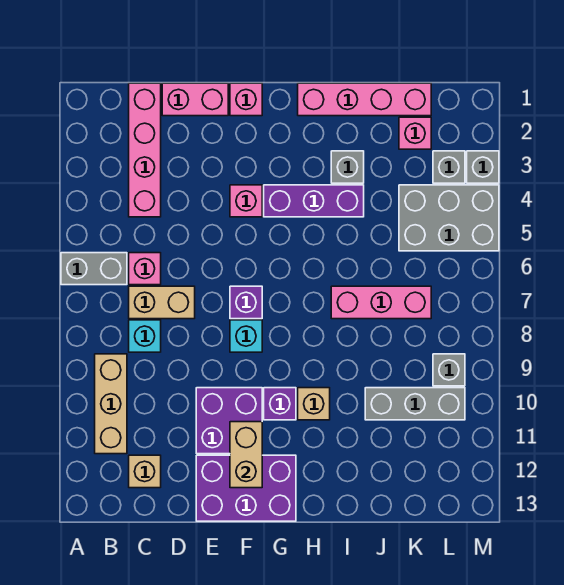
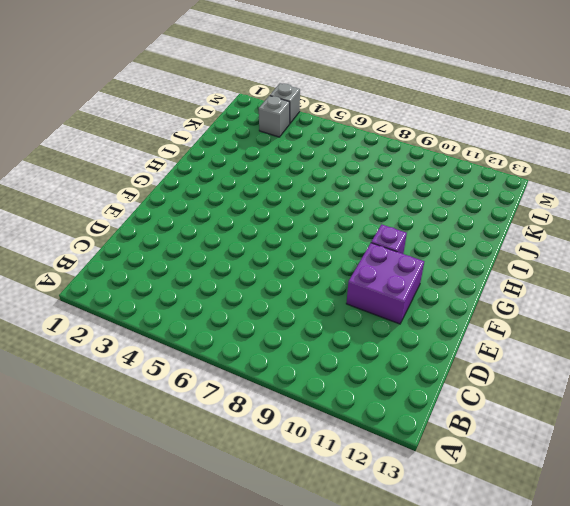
none -> grey 1x2 brick [61,253,127,285]
none -> tan 1x3 brick [95,354,127,454]
none -> pink 1x4 brick [129,83,161,217]

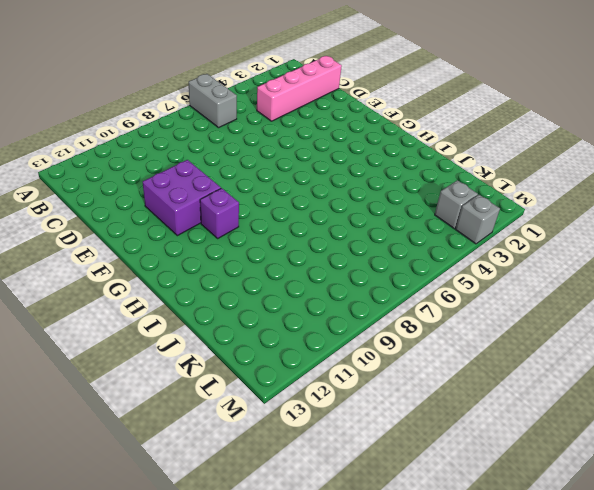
none -> tan 1x3 brick [95,354,127,454]
none -> pink 1x1 brick [129,253,161,285]
none -> tan 1x2 brick [129,286,195,319]

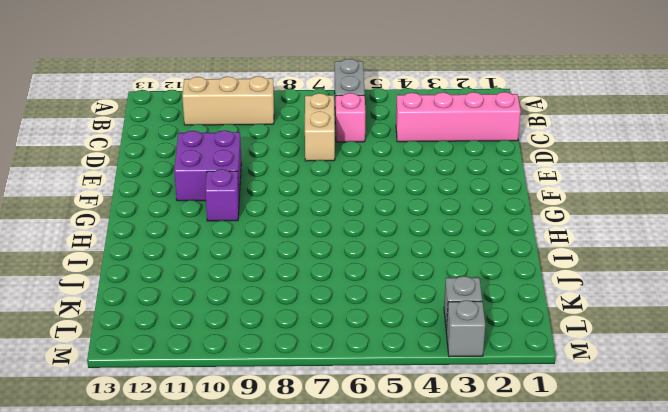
none -> cyan 1x1 brick [129,320,161,352]
none -> tan 1x1 brick [129,455,161,488]
none -> pink 1x2 brick [162,83,228,116]

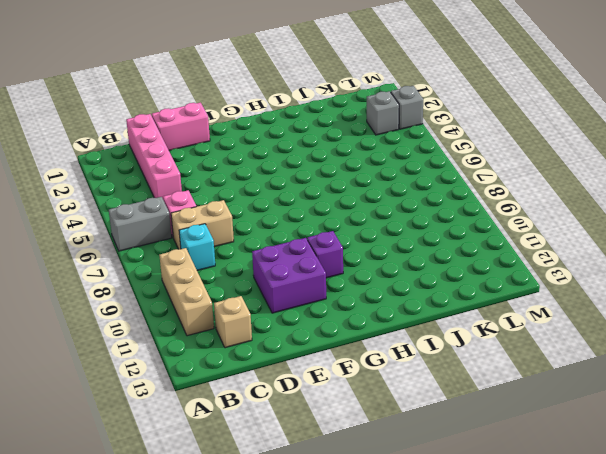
none -> purple 2x3 brick [196,455,296,521]
none -> pink 1x1 brick [230,83,262,116]
none -> pink 1x1 brick [230,185,262,217]

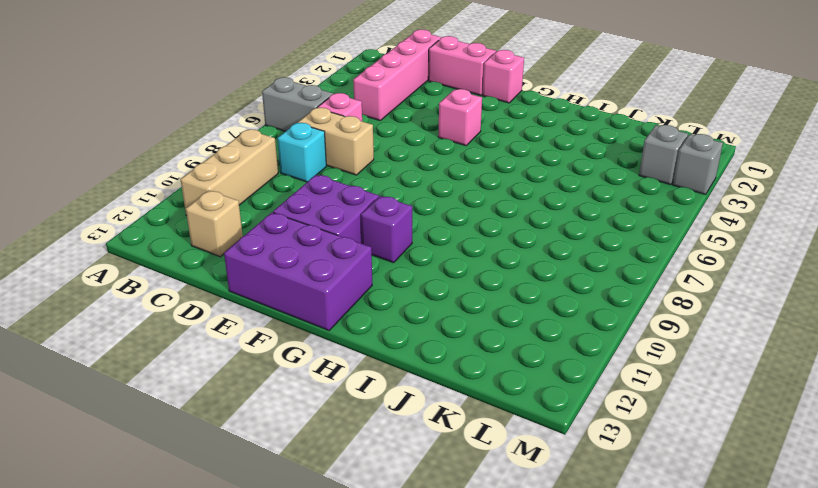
none -> purple 1x1 brick [230,286,262,319]
none -> cyan 1x1 brick [230,320,262,352]
none -> purple 1x3 brick [264,185,364,217]

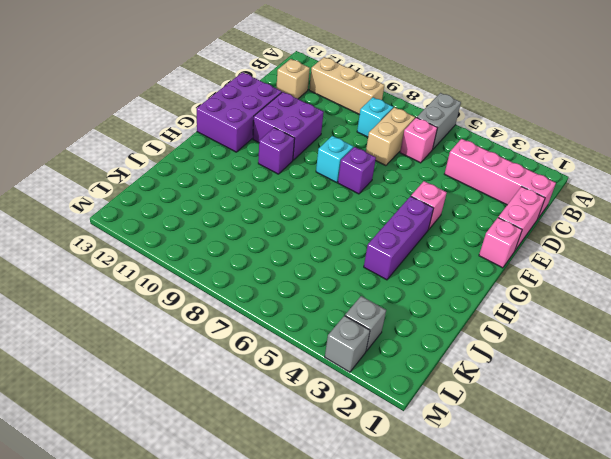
none -> pink 1x4 brick [298,83,431,116]
none -> tan 1x1 brick [298,388,330,420]
none -> grey 1x1 brick [331,151,364,183]

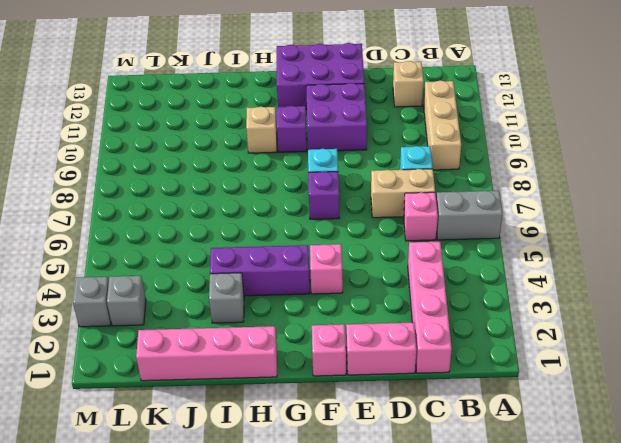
none -> pink 1x3 brick [331,286,431,319]
none -> grey 1x3 brick [365,388,465,420]
none -> pink 1x1 brick [399,117,431,149]

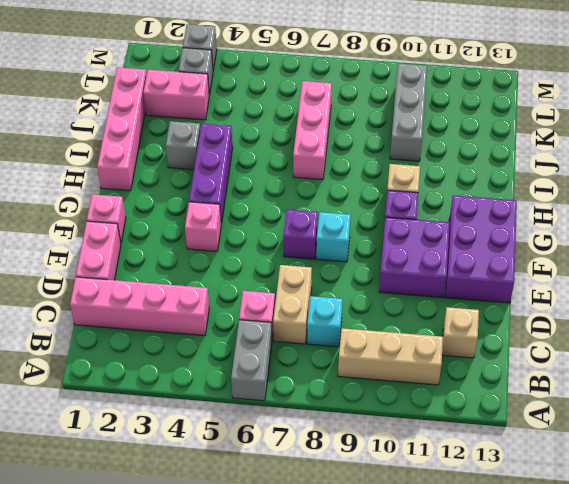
pink 1x2 brick [143,70,209,120] -> pink 1x1 brick [399,117,431,149]
none -> grey 2x3 brick [399,185,499,251]
none -> grey 1x1 brick [433,354,465,386]
none -> tan 1x2 brick [230,422,262,488]

